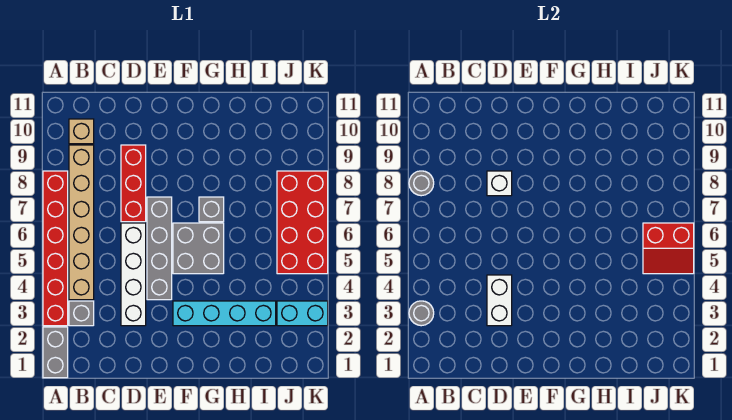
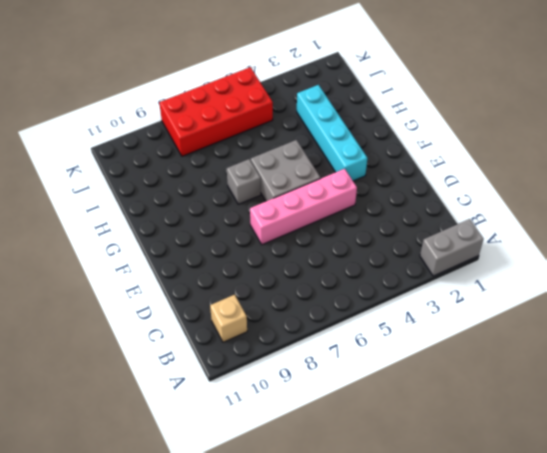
pink 1x4 brick [250,169,357,245] -> grey 1x4 brick [147,197,172,300]
none -> red 1x6 brick [43,171,68,326]
none -> grey 1x1 brick [69,301,94,326]
none -> tan 1x6 brick [69,145,94,300]

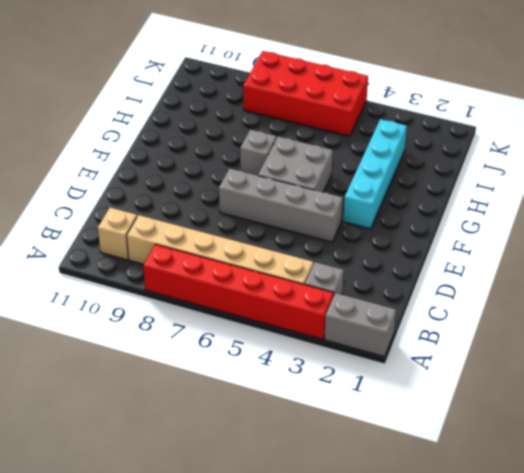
none -> white 1x4 brick [121,223,146,326]
none -> red 1x3 brick [121,145,146,222]
none -> cyan 1x2 brick [277,301,328,326]

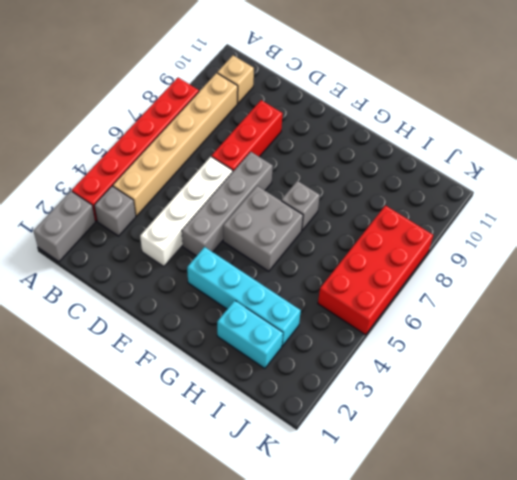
cyan 1x2 brick [217,301,283,368] -> cyan 1x2 brick moved to [277,301,328,326]
none -> grey 1x1 round brick [409,301,434,326]
none -> grey 1x1 round brick [409,171,434,196]
none -> white 1x2 brick [487,275,512,326]

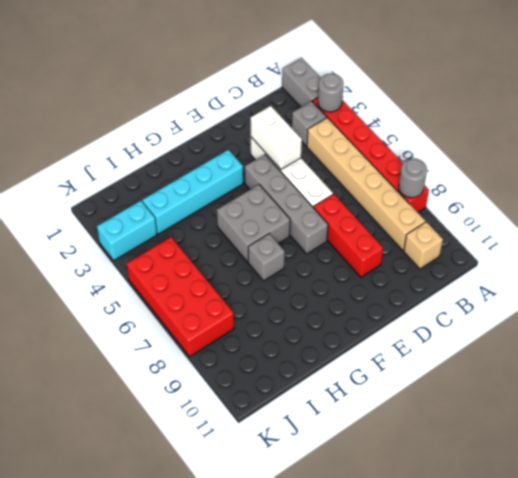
none -> white 1x1 brick [487,171,512,196]
none -> red 2x2 slope [643,223,694,274]

